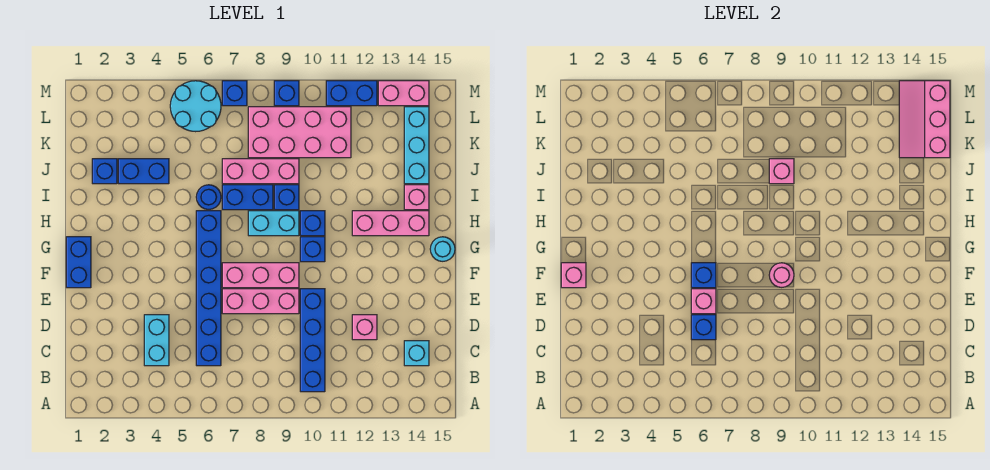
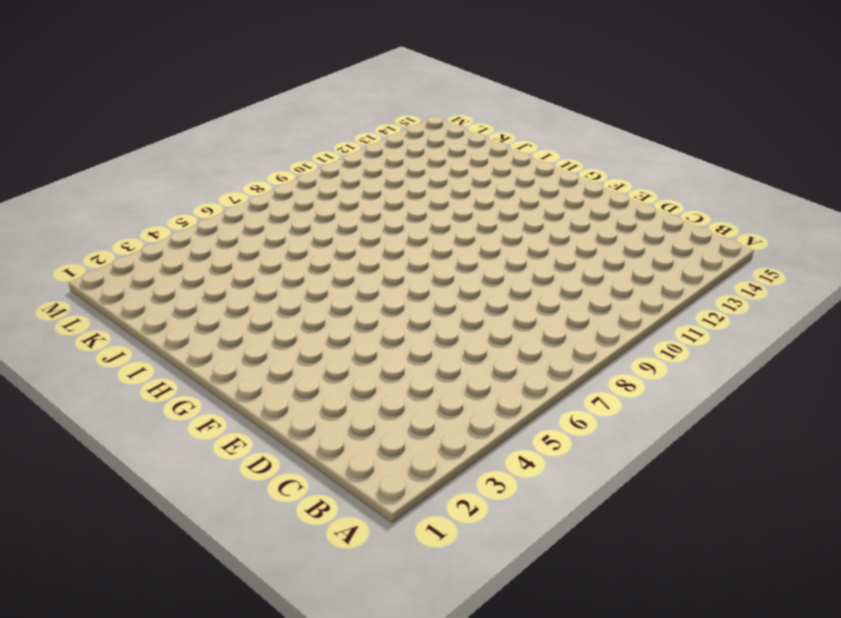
none -> blue 1x4 brick [300,289,325,392]
none -> cyan 1x2 brick [144,315,169,366]
none -> blue 1x6 brick [196,211,221,366]
none -> cyan 1x1 brick [404,341,429,366]

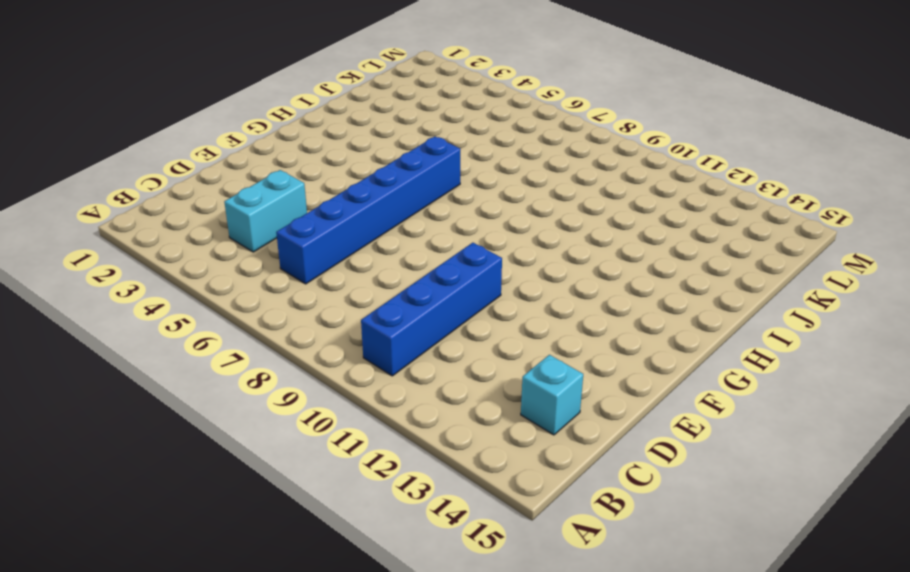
none -> pink 1x1 brick [352,315,377,340]
none -> pink 1x3 brick [222,289,299,314]
none -> blue 1x2 brick [66,237,91,288]
none -> pink 1x3 brick [222,263,299,288]

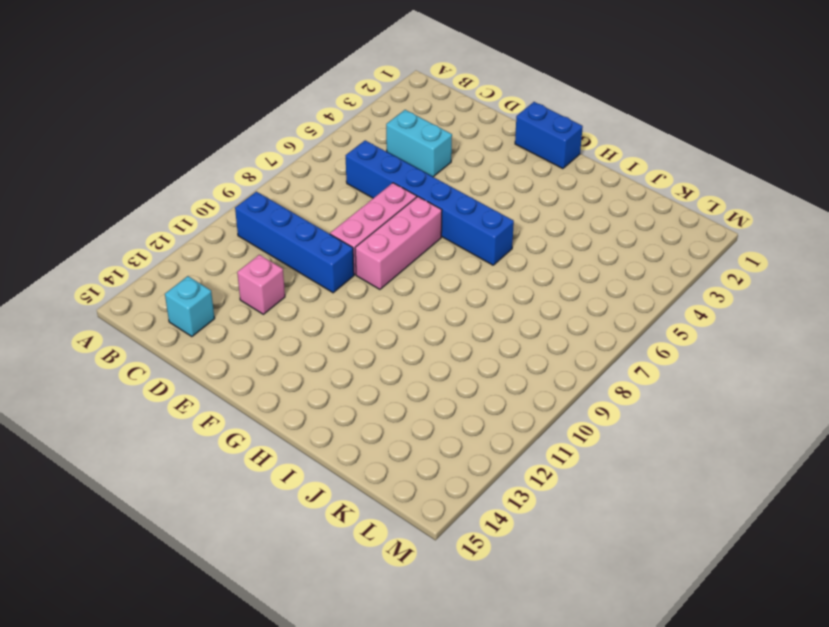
none -> blue 1x1 brick [300,237,325,262]
none -> cyan 1x1 round brick [430,237,455,261]
none -> cyan 1x2 brick [248,211,299,236]
none -> blue 1x1 brick [300,211,325,236]

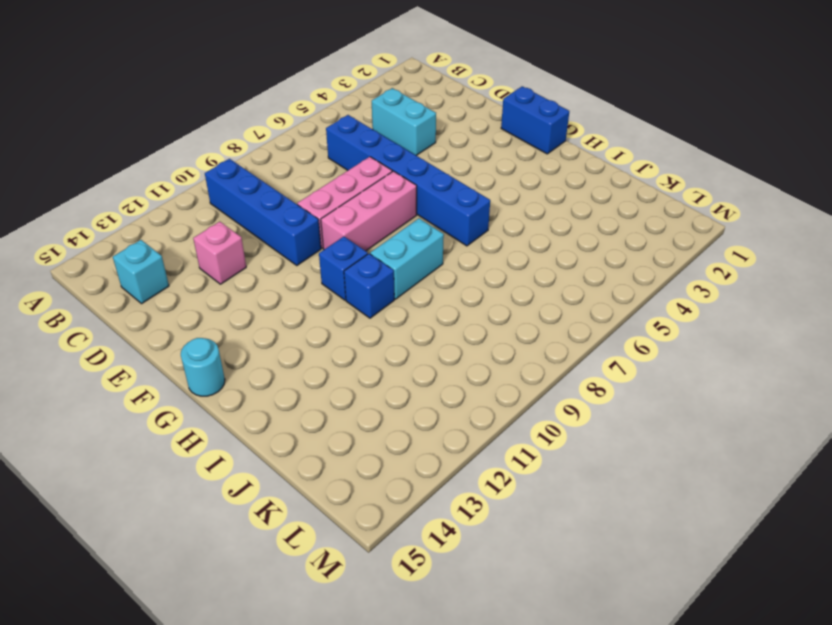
none -> pink 1x3 brick [352,211,429,236]
none -> blue 1x1 round brick [196,185,221,209]
none -> blue 1x2 brick [222,185,273,210]
none -> blue 1x1 brick [274,185,299,210]

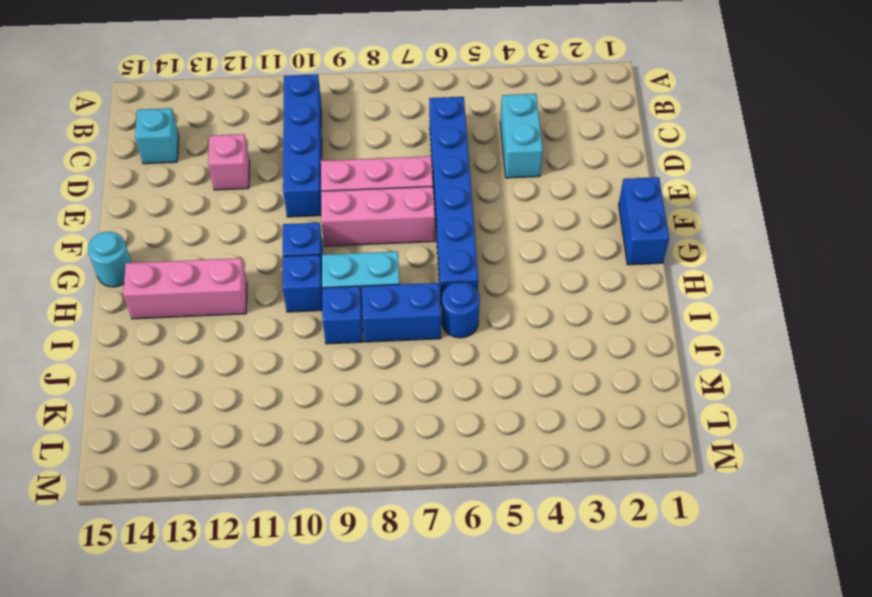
none -> pink 1x1 brick [404,185,429,210]
none -> blue 1x1 brick [92,159,117,184]
none -> blue 1x2 brick [118,159,169,184]
none -> pink 1x3 brick [222,159,299,184]

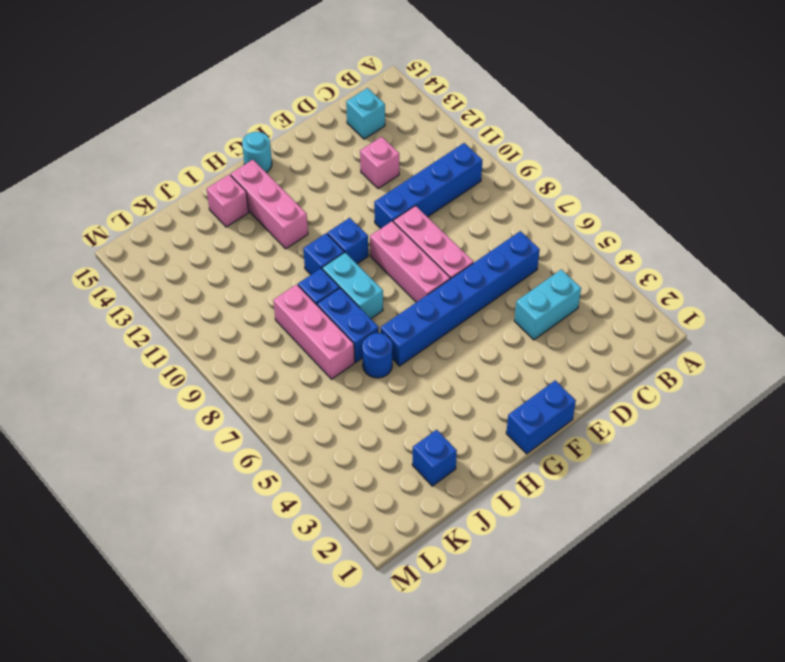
none -> blue 1x2 brick [118,159,169,184]
none -> cyan 1x3 brick [404,107,429,184]
none -> pink 2x4 brick [248,107,351,158]
none -> cyan 2x2 round brick [170,81,221,132]

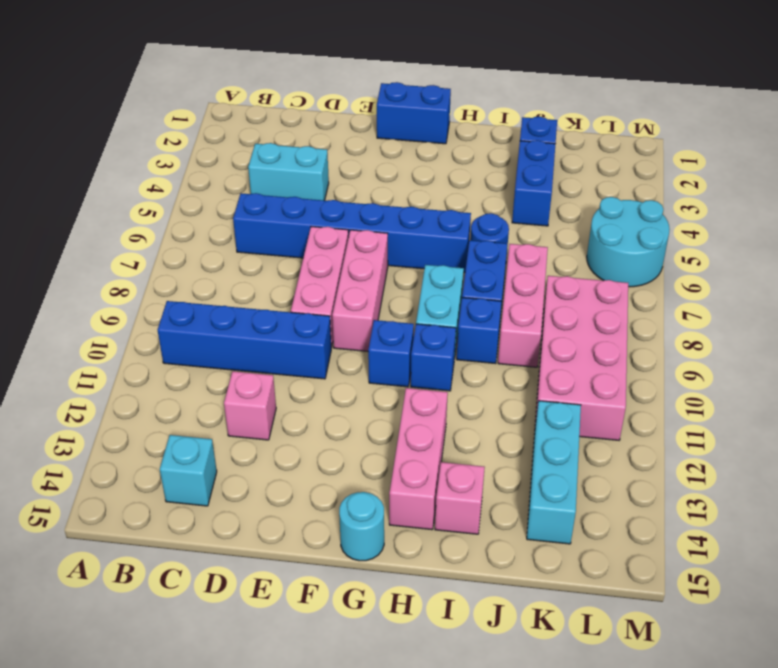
cyan 1x3 brick [527,401,581,544] -> cyan 1x3 brick turned to [404,107,429,184]
none -> blue 1x1 brick [222,81,247,106]
none -> blue 1x1 brick [274,81,299,106]
none -> blue 1x2 brick [326,81,377,106]
none -> pink 1x2 brick [378,81,429,106]

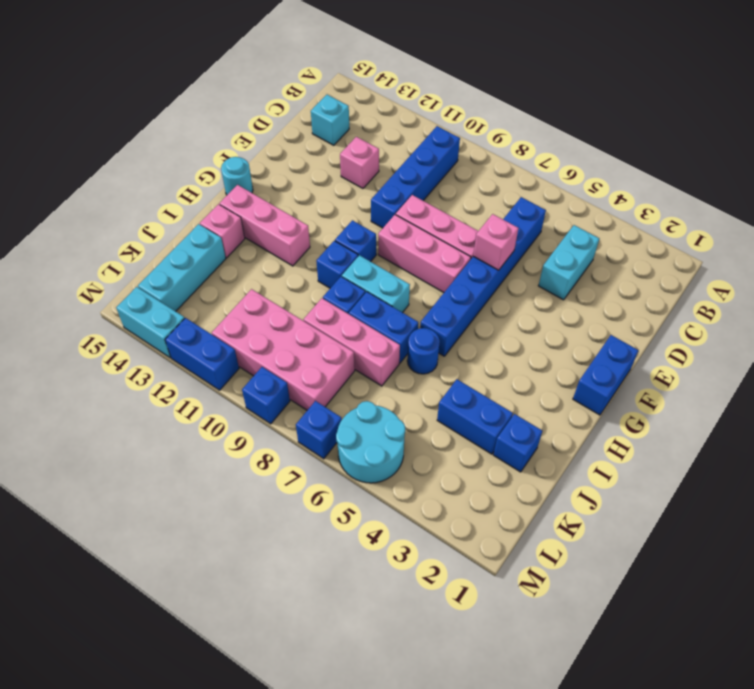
cyan 1x2 brick [116,287,185,358] -> pink 1x2 brick [378,81,429,106]
none -> blue 1x1 brick [691,315,716,340]
none -> pink 1x1 brick [561,263,586,288]
none -> blue 1x1 brick [691,263,716,288]
none -> pink 1x1 round brick [769,263,794,287]

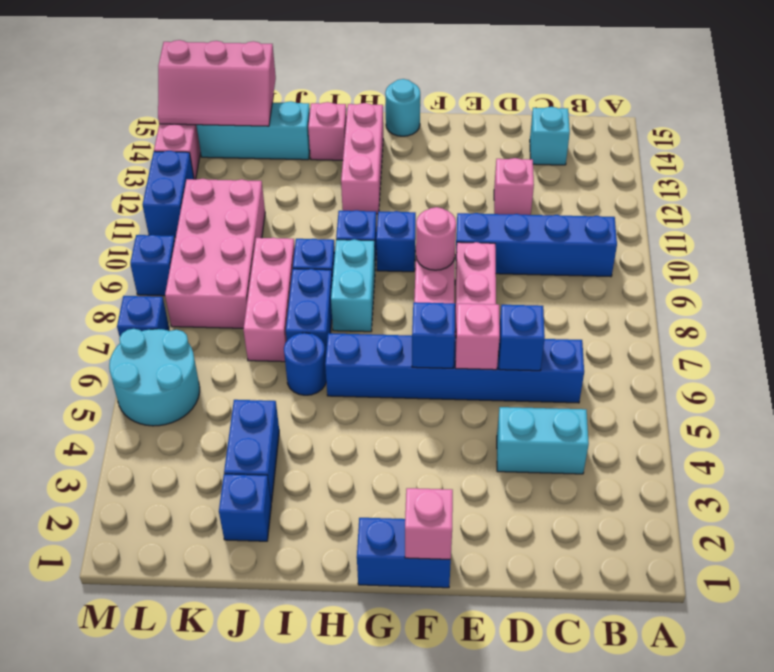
none -> pink 1x1 brick [769,159,794,184]

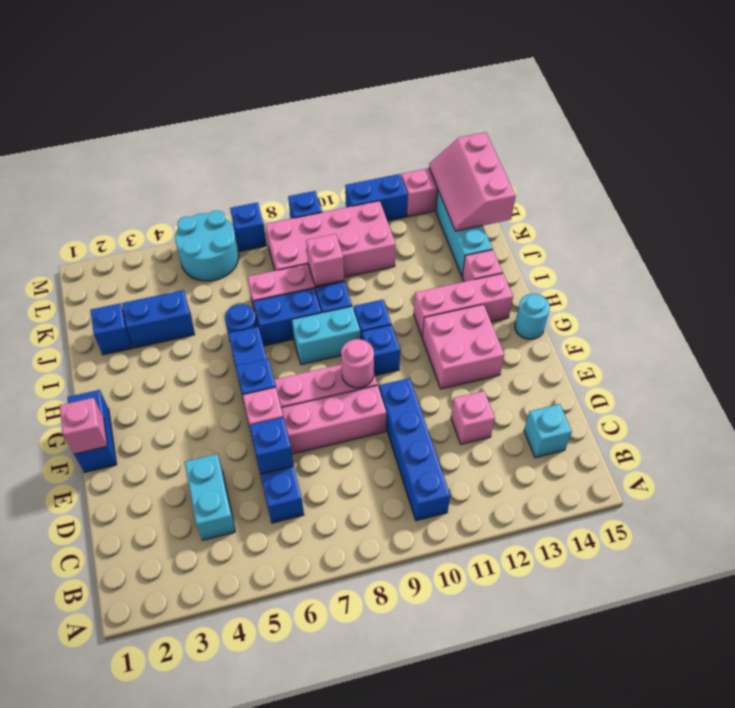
pink 2x2 brick [422,304,504,389] -> none

